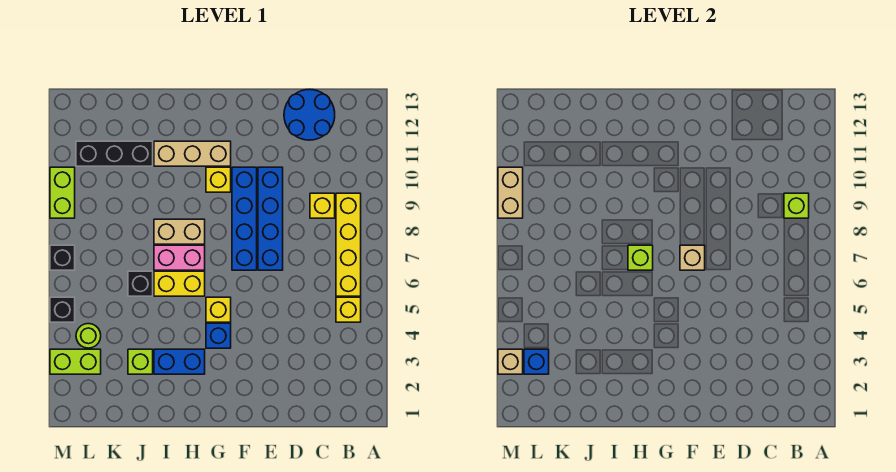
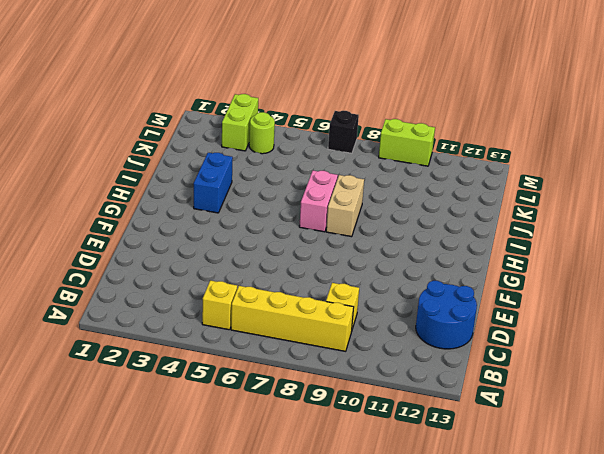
none -> blue 1x4 brick [258,167,283,270]
none -> blue 1x4 brick [232,167,257,270]
none -> blue 1x1 brick [206,323,231,348]

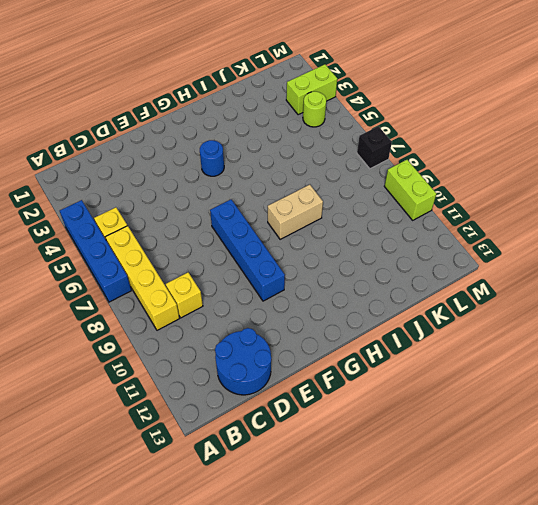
blue 1x4 brick [60,200,131,302] -> blue 1x4 brick moved to [258,167,283,270]
blue 1x1 round brick [200,140,224,176] -> blue 1x1 brick [206,323,231,348]
none -> yellow 1x1 brick [206,297,231,322]
none -> yellow 1x1 brick [206,167,231,192]
none -> tan 1x3 brick [154,141,231,166]

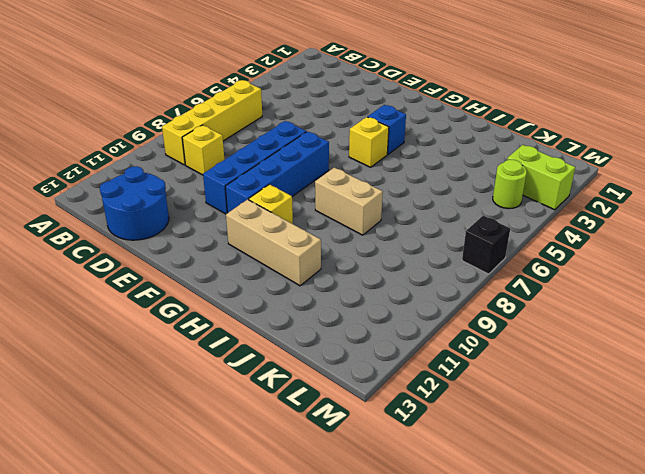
none -> yellow 1x1 brick [336,297,361,322]
none -> blue 1x2 brick [154,349,205,374]
none -> yellow 1x2 brick [154,271,205,296]

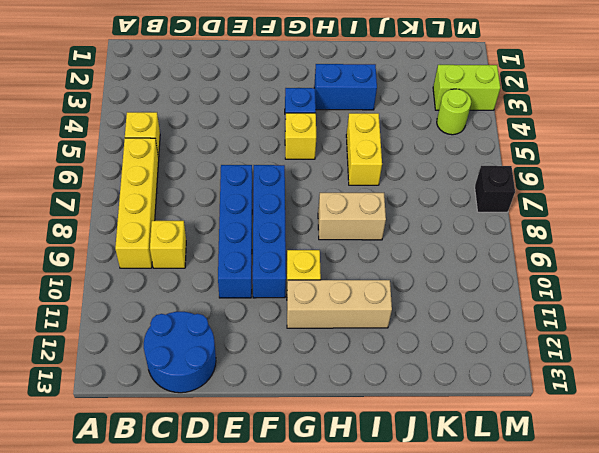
yellow 1x2 brick [346,113,382,185] -> yellow 1x2 brick turned to [154,271,205,296]
none -> pink 1x2 brick [154,245,205,270]
none -> lime 1x1 brick [128,349,153,374]
none -> black 1x1 brick [128,271,153,296]

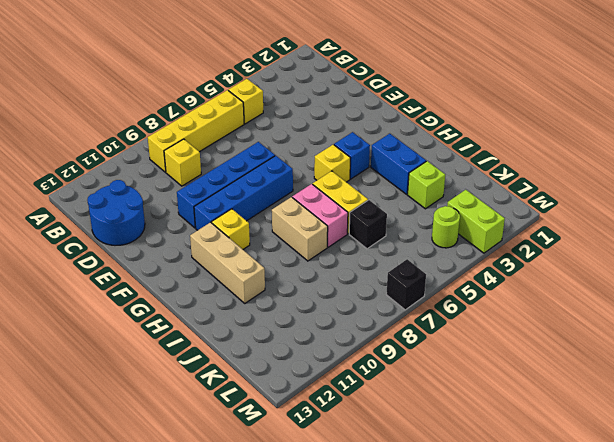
none -> black 1x3 brick [76,141,153,166]
none -> black 1x1 brick [50,297,75,322]
none -> lime 1x2 brick [50,167,75,218]

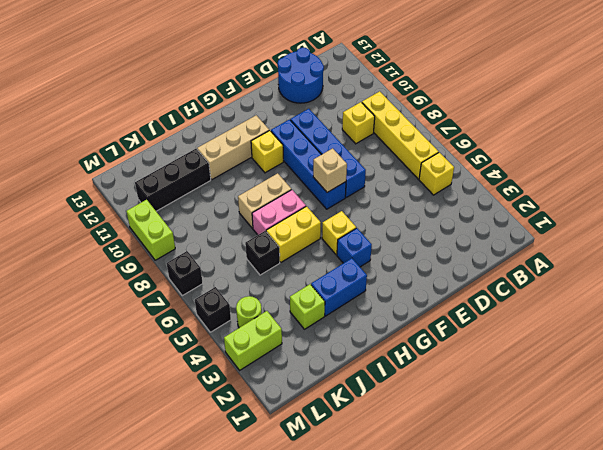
none -> lime 1x1 brick [784,193,809,218]
none -> lime 1x1 brick [628,245,653,270]
none -> blue 1x1 brick [524,349,549,374]

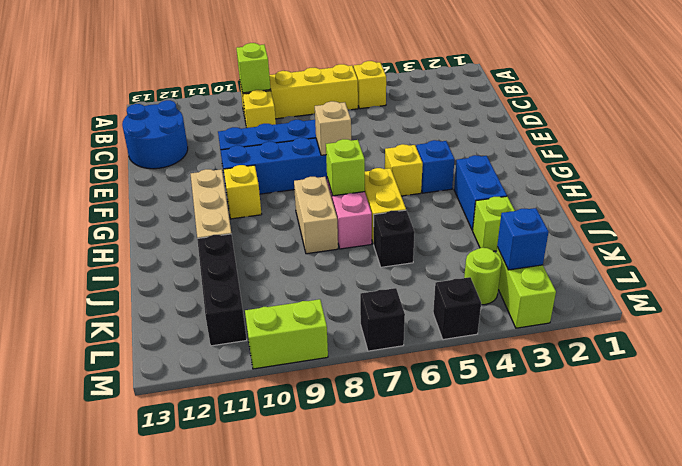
none -> tan 1x1 brick [498,349,523,374]
none -> tan 1x2 brick [498,167,523,218]

